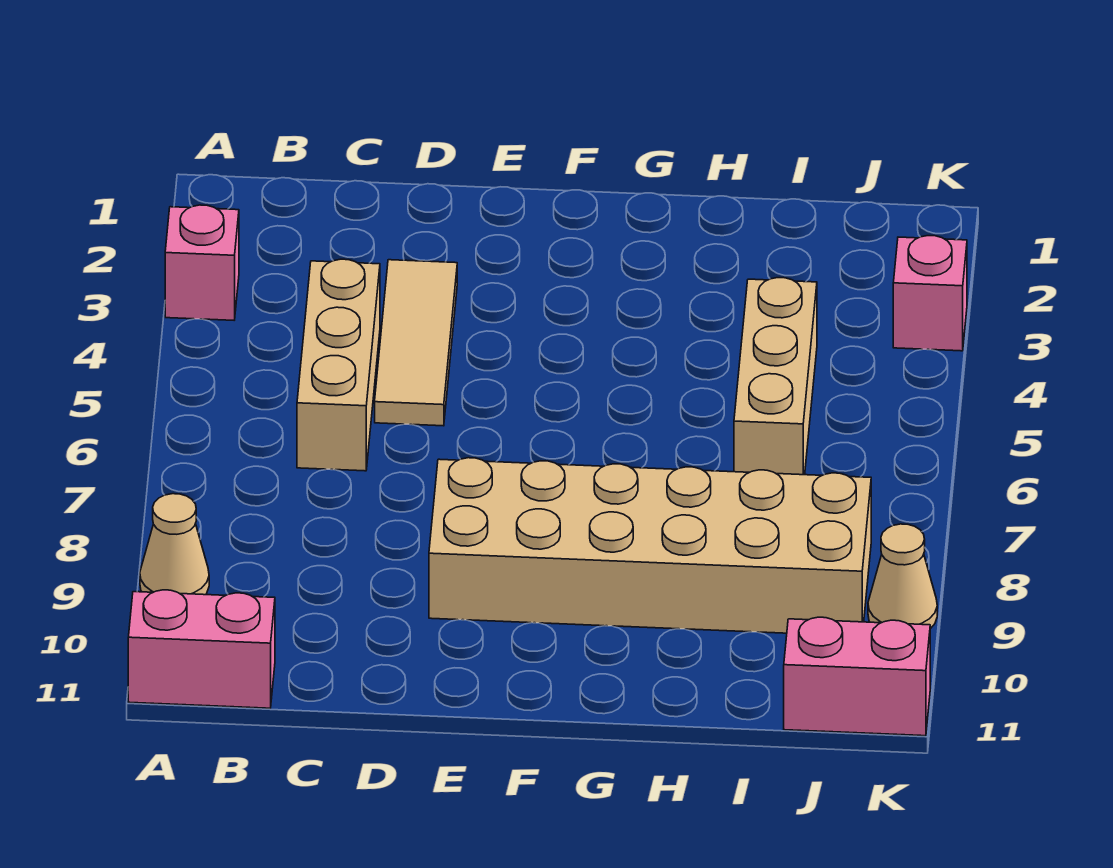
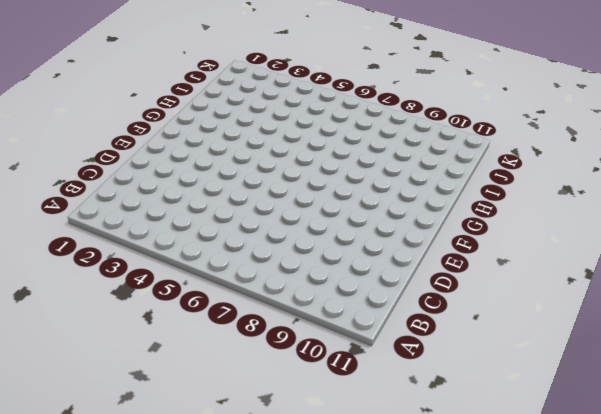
none -> pink 1x1 brick [165,205,239,320]
none -> tan 1x1 cone [140,494,209,595]

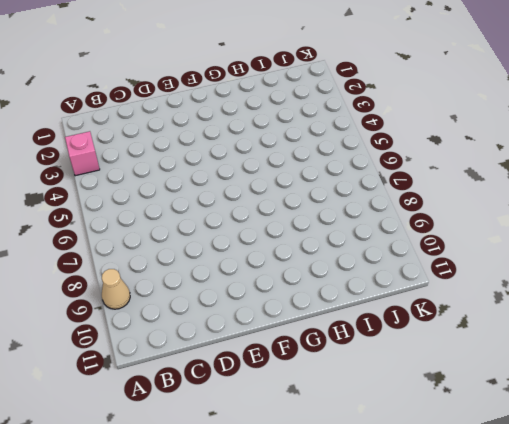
none -> pink 1x2 brick [128,590,275,708]
none -> tan 1x3 brick [297,259,380,471]

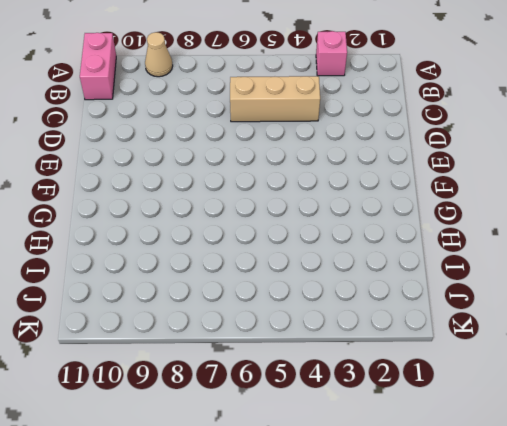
none -> tan 1x3 tile [375,260,457,426]
none -> tan 2x6 brick [429,458,871,633]

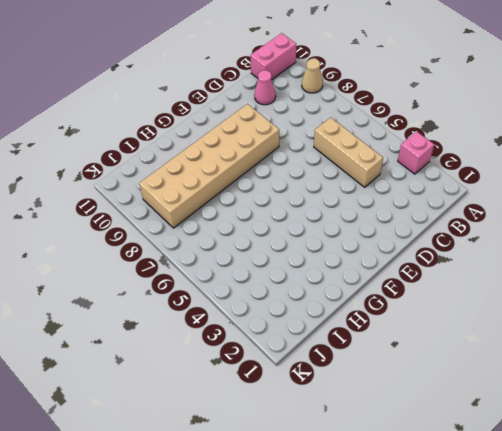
pink 1x1 cone [254,70,276,105] -> none
none -> tan 1x3 tile [375,260,457,426]
none -> tan 1x3 brick [734,278,817,475]

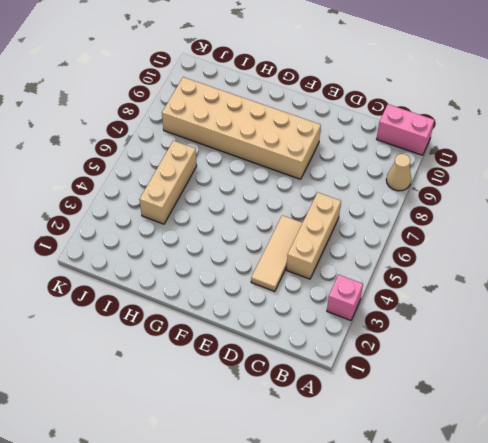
none -> pink 1x2 brick [784,617,930,736]
none -> pink 1x1 brick [893,236,967,351]

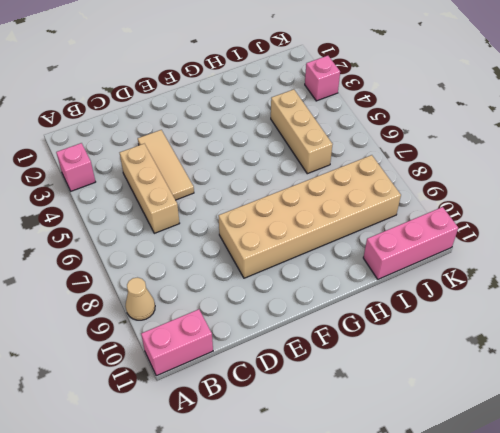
pink 1x3 brick [363,207,458,279] -> pink 1x2 brick [784,617,930,736]
none -> tan 1x1 cone [868,524,937,629]

